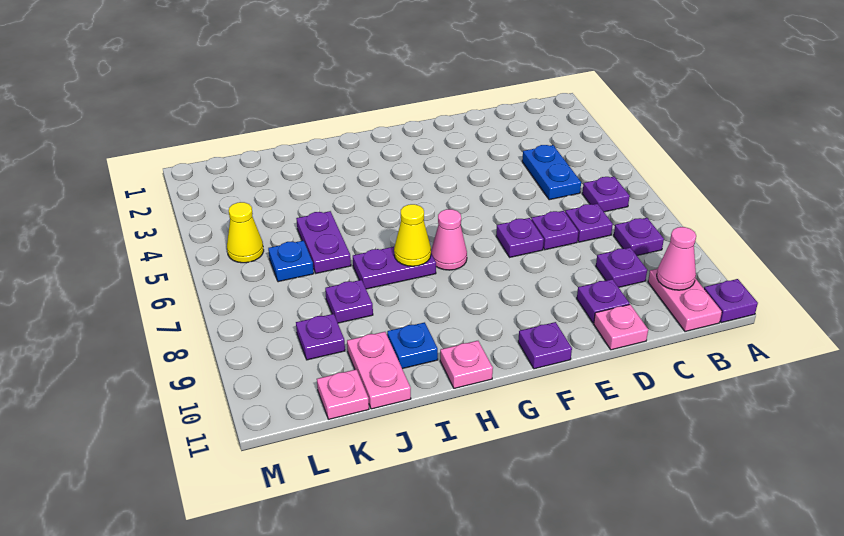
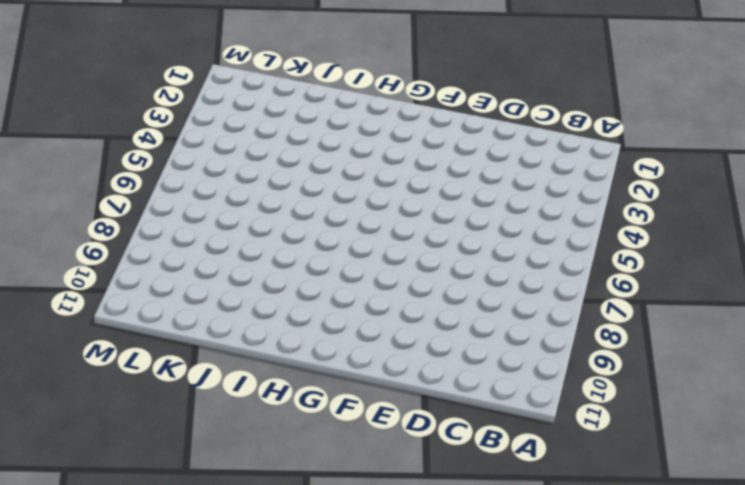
none -> purple 1x1 plate [704,279,758,323]
none -> purple 1x1 plate [582,177,630,212]
none -> purple 1x1 plate [614,218,664,256]

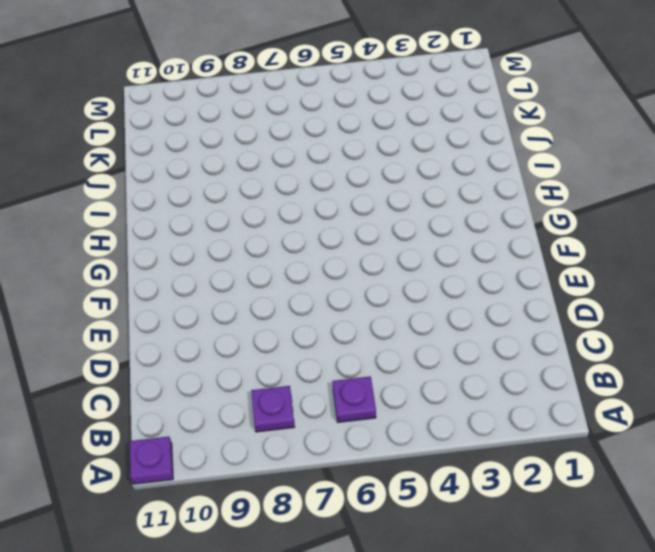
none -> pink 1x2 plate [648,269,722,332]
none -> blue 1x2 plate [522,145,581,200]
none -> purple 1x1 plate [565,204,613,242]

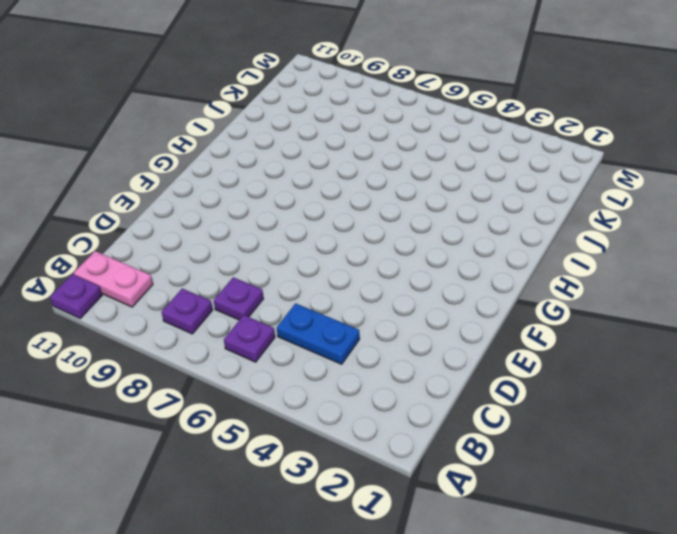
none -> purple 1x1 plate [596,248,647,287]
none -> purple 1x1 plate [531,211,579,250]
none -> purple 1x1 plate [577,279,630,323]

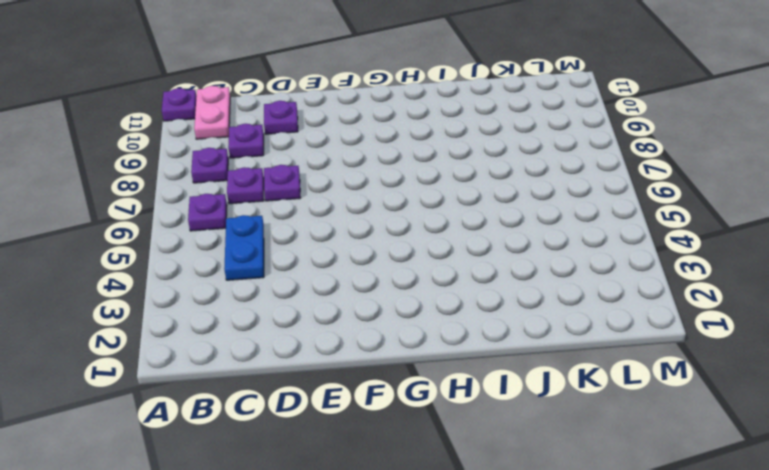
none -> pink 1x1 plate [594,304,648,350]
none -> purple 1x1 plate [496,218,544,257]
none -> purple 1x1 plate [518,322,572,369]

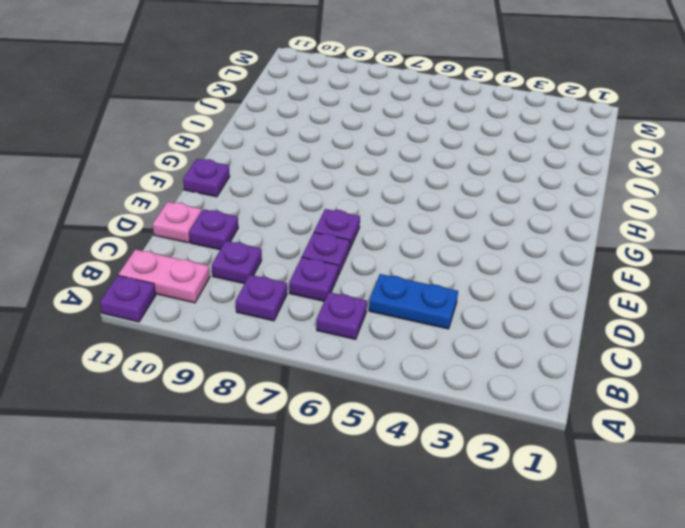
none -> pink 1x1 cone [431,209,467,270]
none -> purple 1x2 plate [353,246,436,289]
none -> pink 1x1 plate [440,341,493,389]

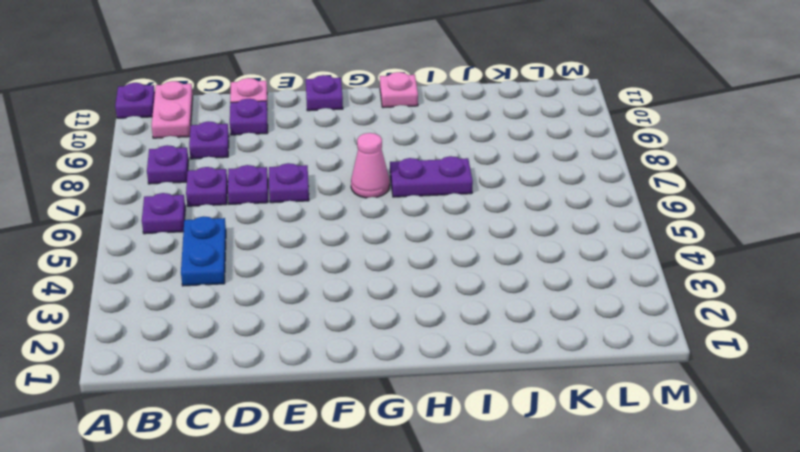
none -> blue 1x1 plate [387,322,438,369]
none -> purple 1x2 plate [296,211,351,273]
none -> purple 1x1 plate [325,280,373,323]

